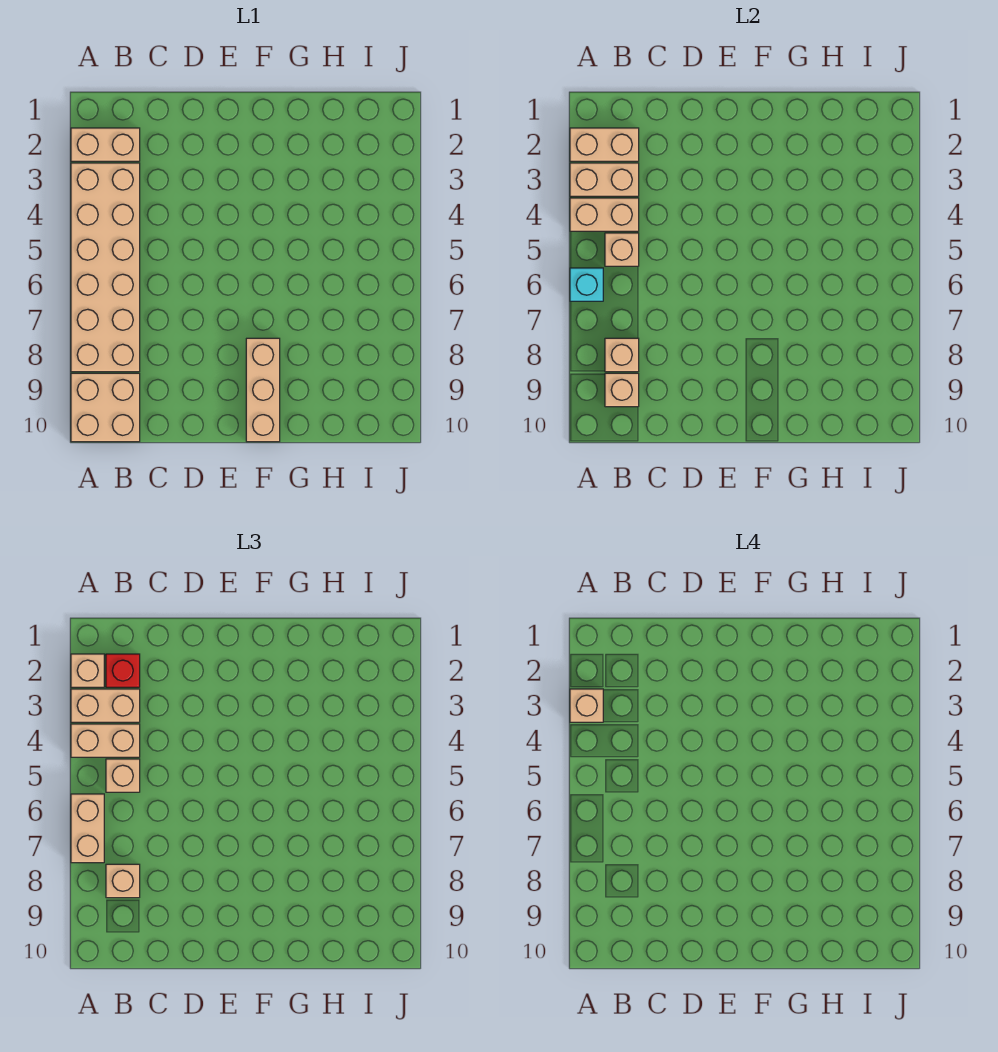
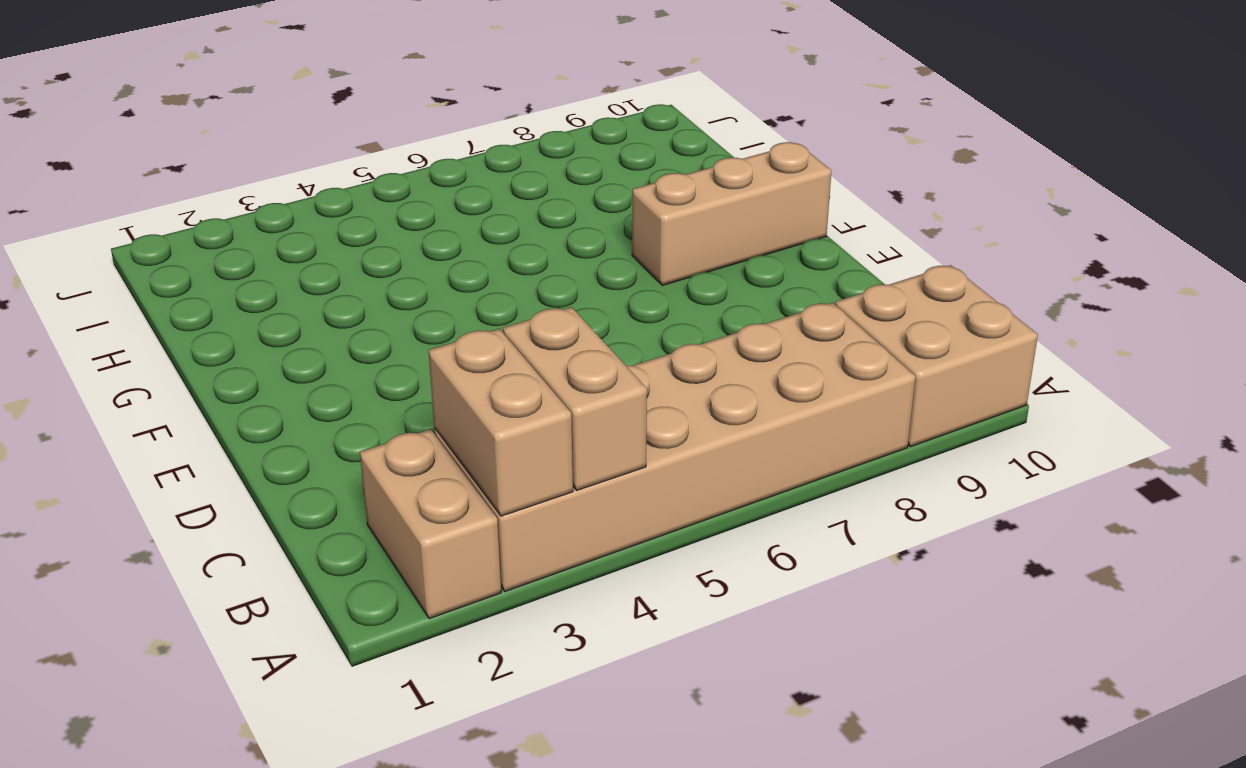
none -> tan 1x2 brick [570,128,639,161]
none -> cyan 1x1 brick [570,268,603,301]
none -> tan 1x1 brick [605,233,639,266]

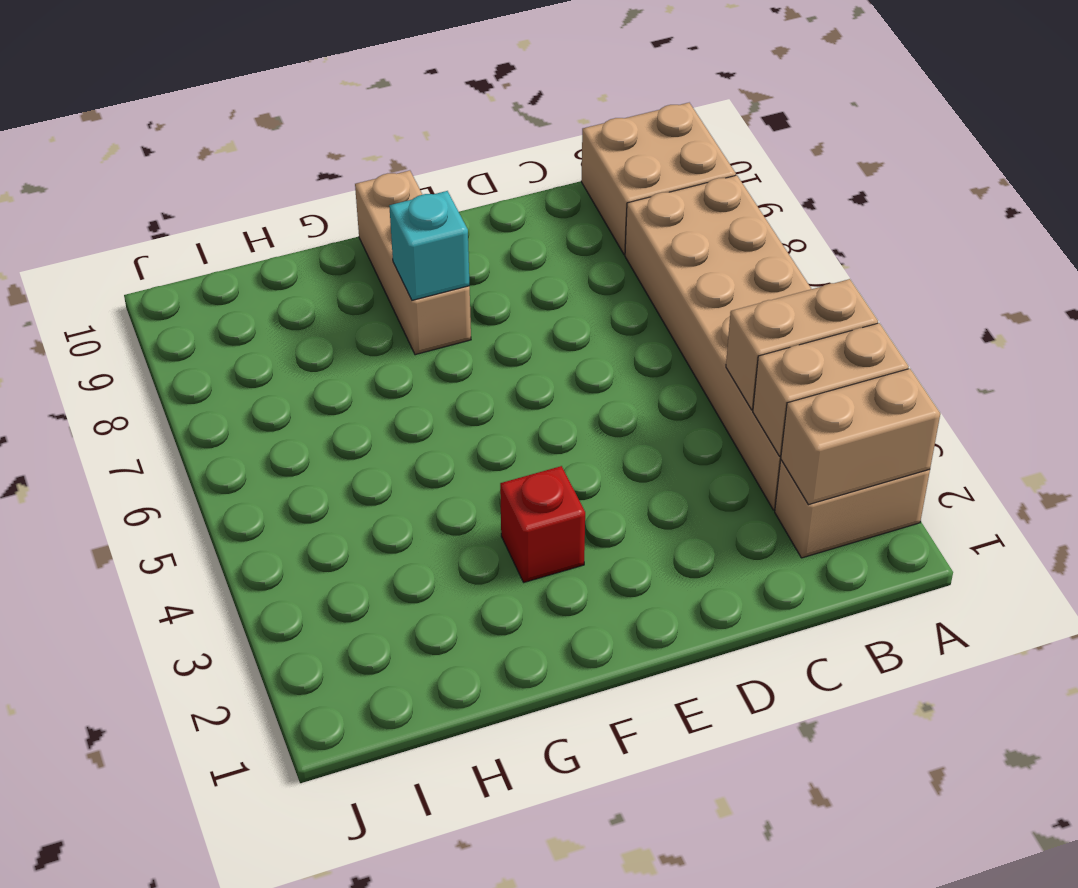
red 1x1 brick [500,466,585,582] -> red 1x1 brick moved to [106,654,140,687]
cyan 1x1 brick [389,191,470,300] -> cyan 1x1 brick moved to [570,268,603,301]
none -> tan 1x1 brick [605,233,639,266]
none -> tan 1x1 brick [605,338,639,372]
none -> tan 1x1 brick [605,373,639,407]

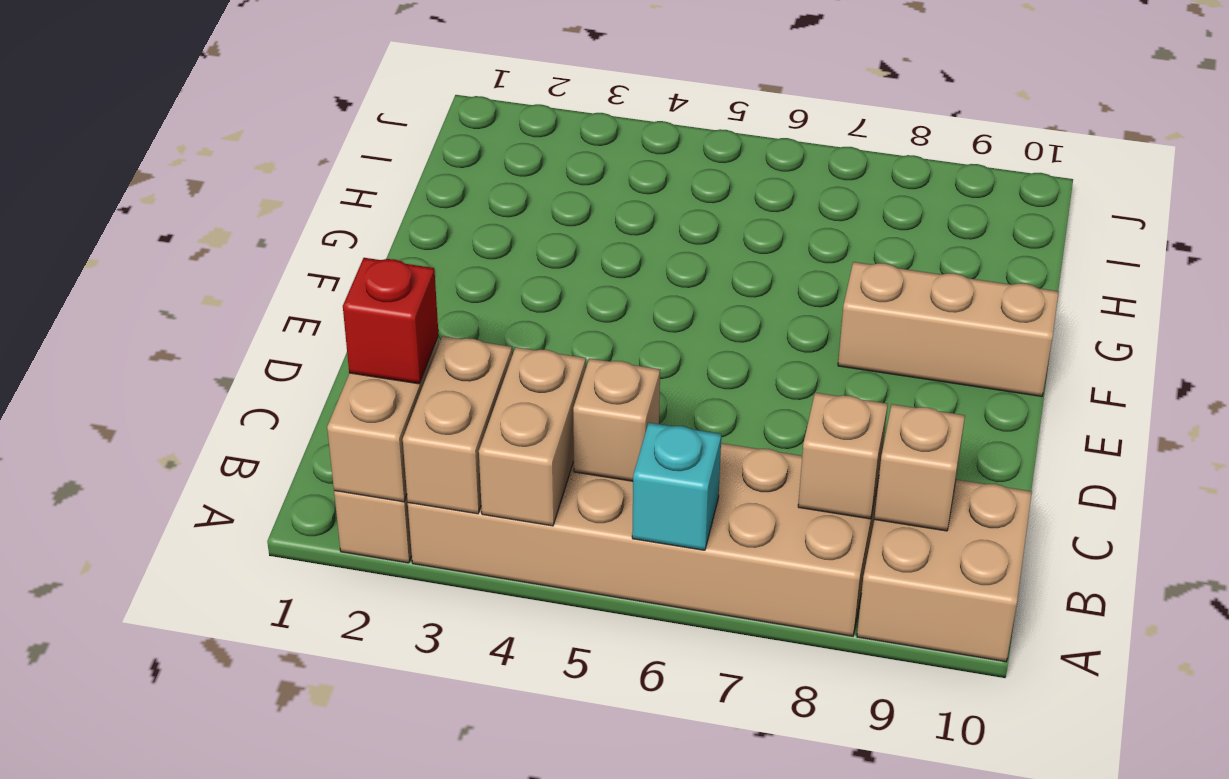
none -> tan 1x1 brick [71,654,104,687]
none -> tan 1x2 brick [71,689,140,722]
none -> tan 1x2 brick [71,724,140,757]

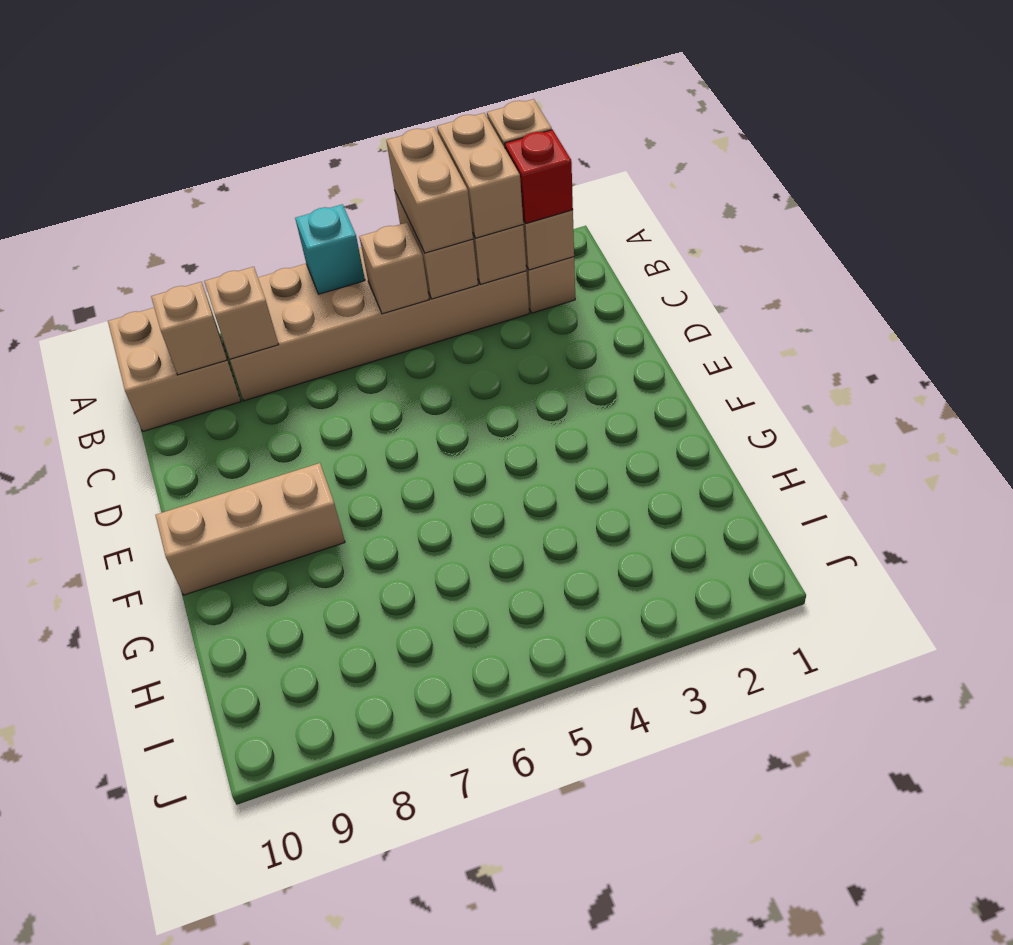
none -> tan 1x2 brick [71,794,104,863]
none -> tan 1x1 brick [106,759,140,792]
none -> tan 1x1 brick [106,864,140,898]

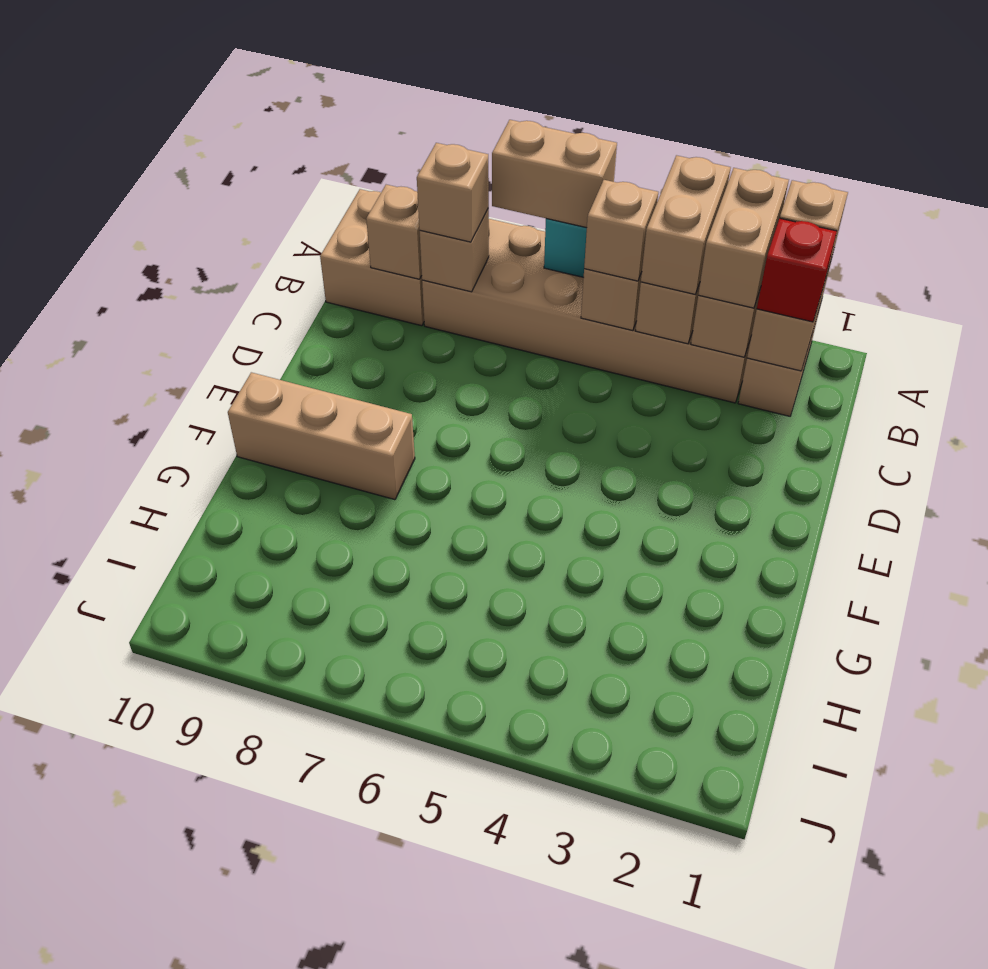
none -> tan 1x1 brick [570,689,603,722]

